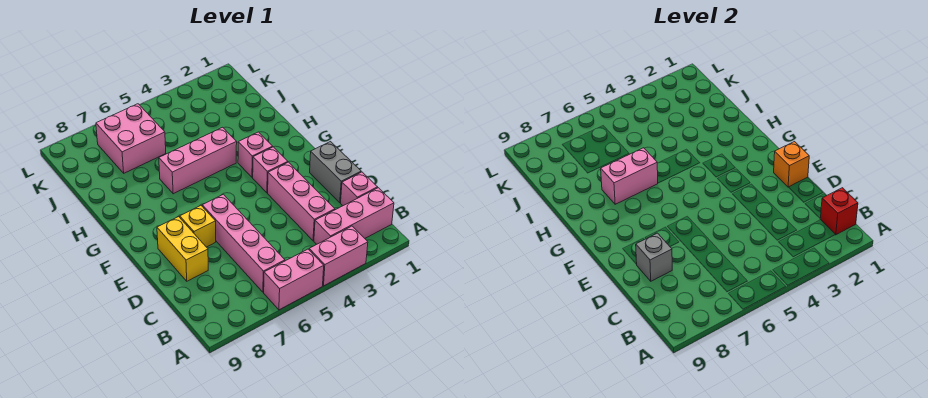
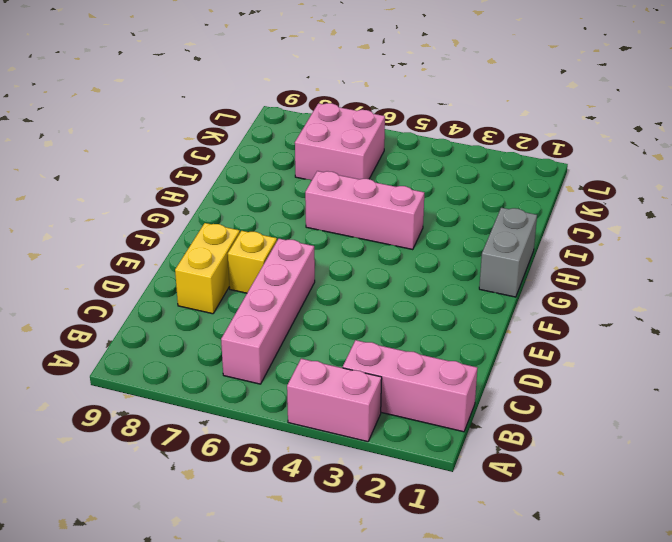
grey 1x2 brick [479,208,537,297] -> grey 1x2 brick moved to [310,142,361,203]
none -> pink 1x2 brick [264,249,324,310]
none -> pink 1x1 brick [341,172,378,206]
none -> pink 1x3 brick [268,162,335,241]

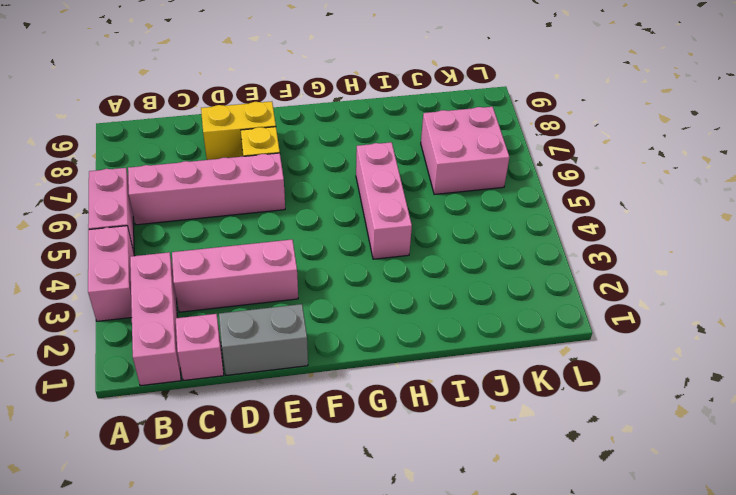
none -> pink 1x1 brick [253,147,288,193]
none -> pink 1x1 brick [238,132,273,177]
none -> red 1x1 brick [820,188,858,235]

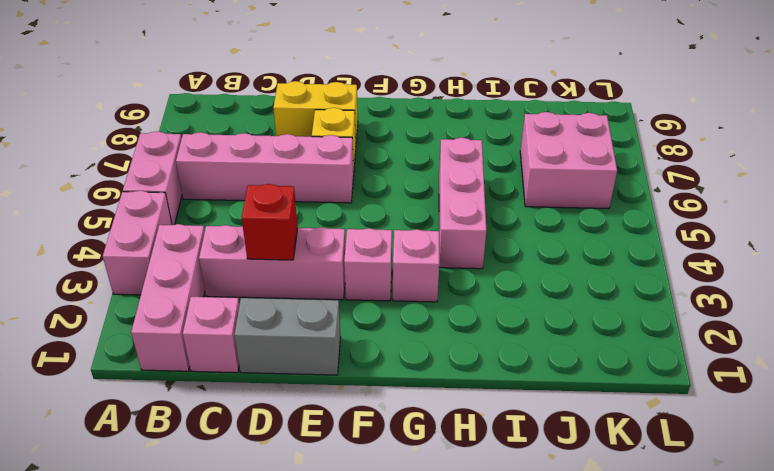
red 1x1 brick [242,184,298,260] -> red 1x1 brick moved to [820,188,858,235]
none -> grey 1x1 brick [636,233,672,281]
none -> orange 1x1 brick [774,142,809,187]
none -> pink 1x2 brick [601,148,658,204]

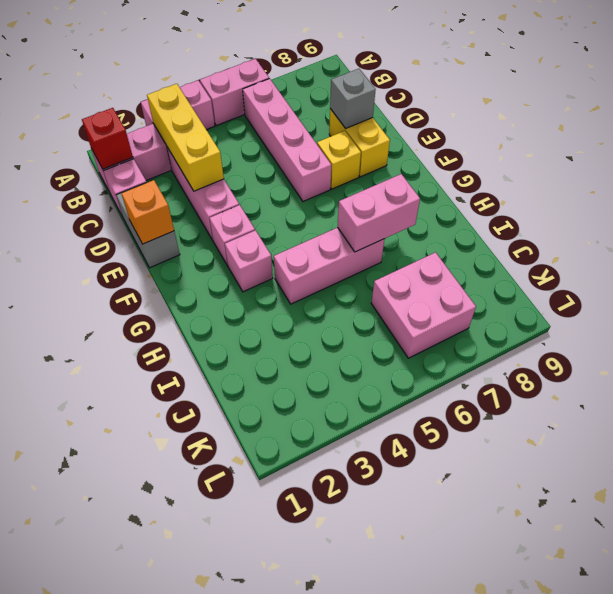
yellow 1x3 brick [147,84,224,191] -> none

